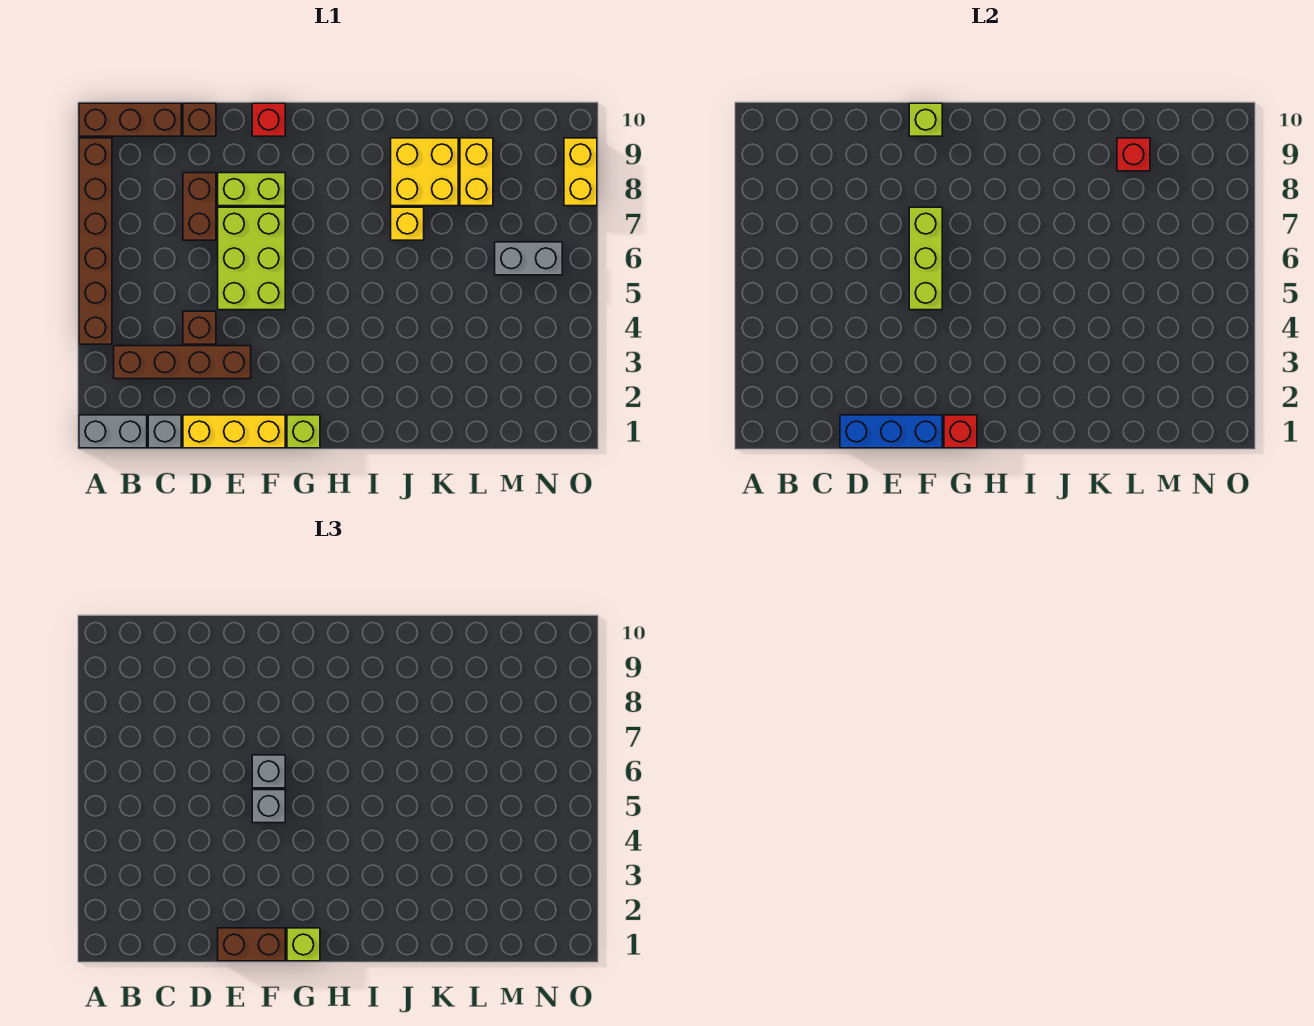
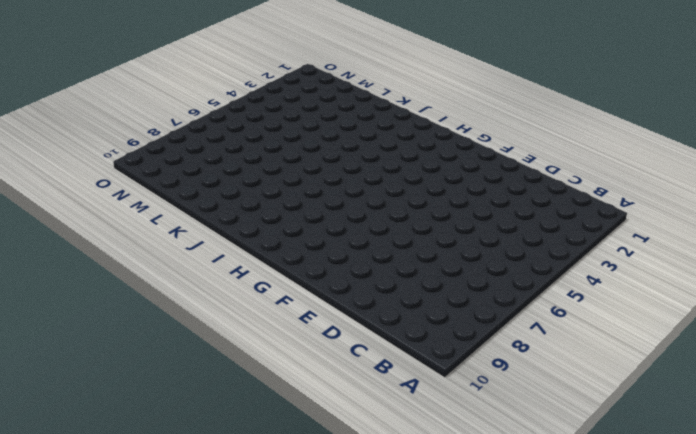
none -> grey 1x2 brick [79,415,147,448]
none -> brown 1x6 brick [79,138,112,344]
none -> brown 1x3 brick [79,103,181,136]

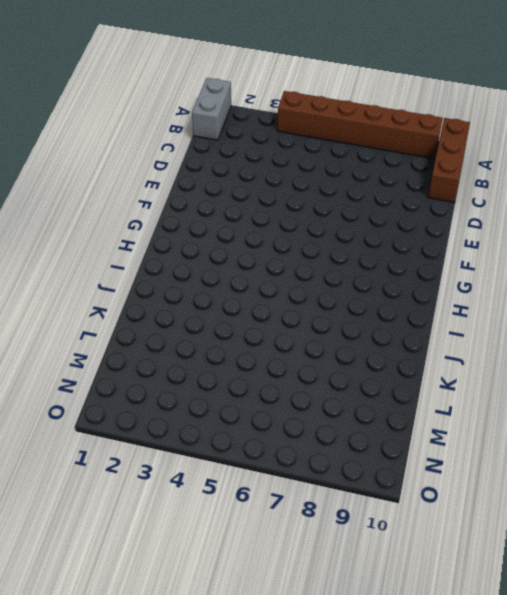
none -> brown 1x4 brick [114,346,251,379]
none -> grey 1x1 brick [148,415,181,448]
none -> yellow 1x3 brick [183,415,285,448]

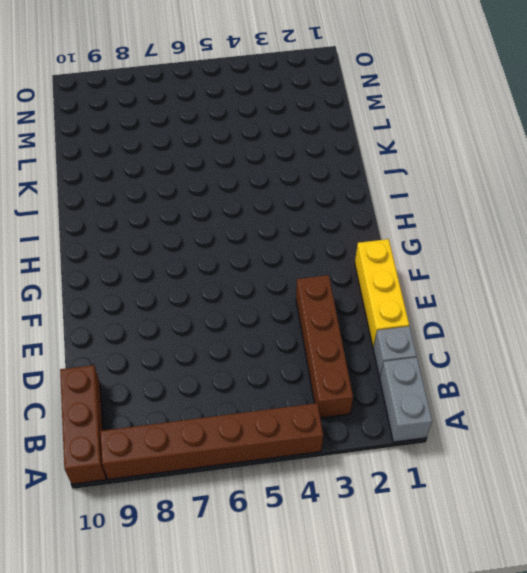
none -> brown 1x1 brick [183,311,216,344]
none -> brown 1x2 brick [183,173,216,240]
none -> brown 1x1 brick [183,103,216,136]

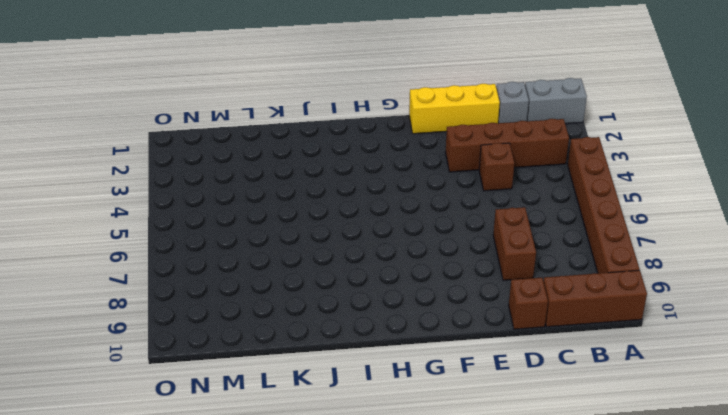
none -> lime 2x3 brick [218,207,285,310]
none -> lime 1x2 brick [218,173,285,206]
none -> red 1x1 brick [252,103,285,136]

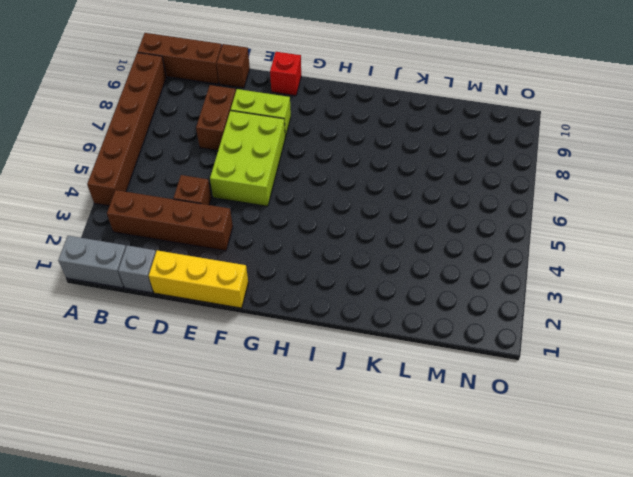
none -> lime 1x1 brick [287,415,320,448]
none -> yellow 1x1 brick [391,207,424,240]
none -> yellow 2x2 brick [391,138,458,206]

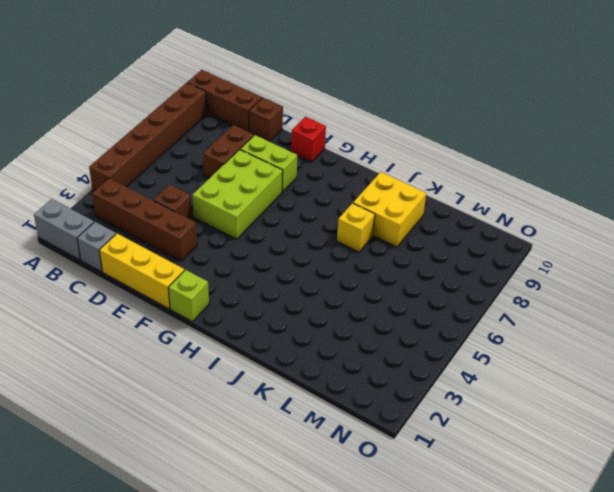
none -> yellow 1x2 brick [460,138,493,206]
none -> grey 1x2 brick [495,242,562,275]
none -> yellow 1x2 brick [564,138,597,206]

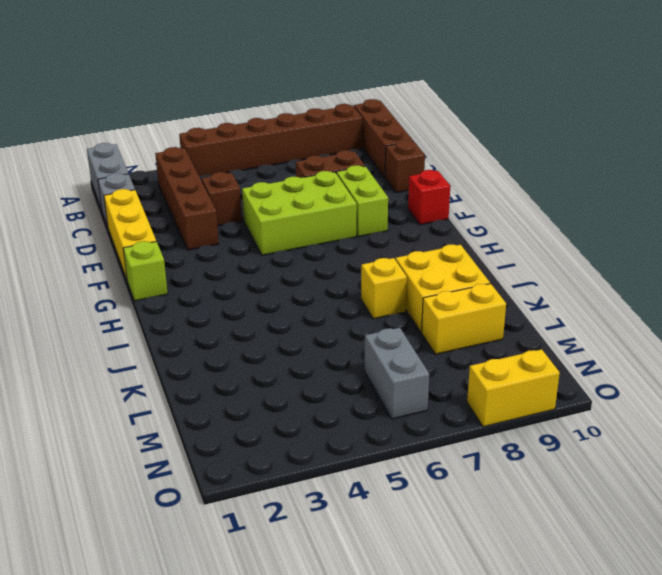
none -> blue 1x3 brick [840,415,942,448]
none -> lime 1x3 brick [909,207,942,310]
none -> lime 1x1 brick [909,103,942,136]

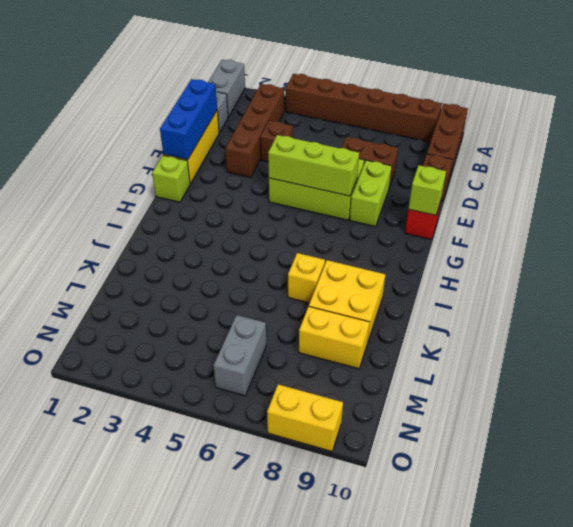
none -> red 1x1 brick [944,415,977,448]
none -> red 1x1 brick [1117,138,1150,171]
none -> brown 1x2 brick [218,928,285,961]

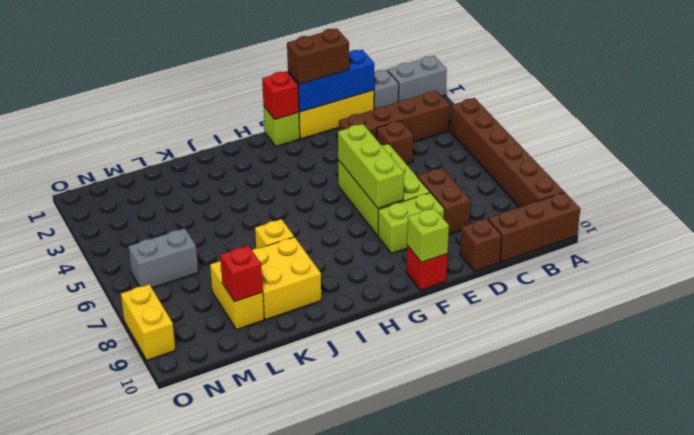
none -> grey 1x1 brick [252,790,285,823]
none -> grey 1x1 brick [252,755,285,788]
none -> lime 1x1 brick [287,928,320,961]

